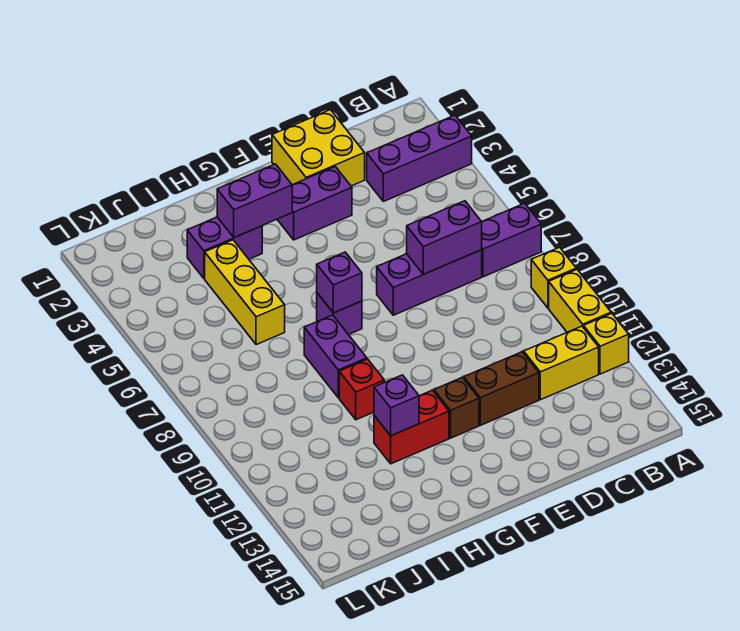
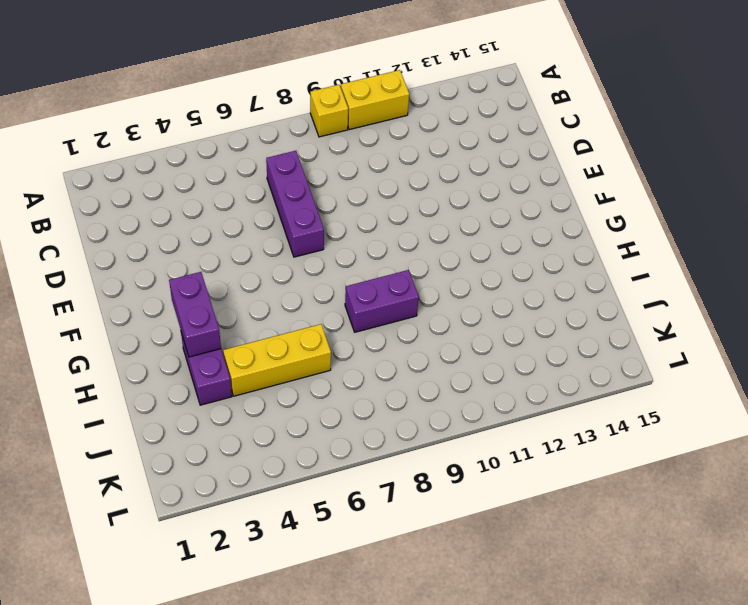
none -> purple 1x3 brick [367,115,472,202]
none -> purple 1x2 brick [482,203,541,277]
none -> yellow 1x1 brick [584,313,629,374]

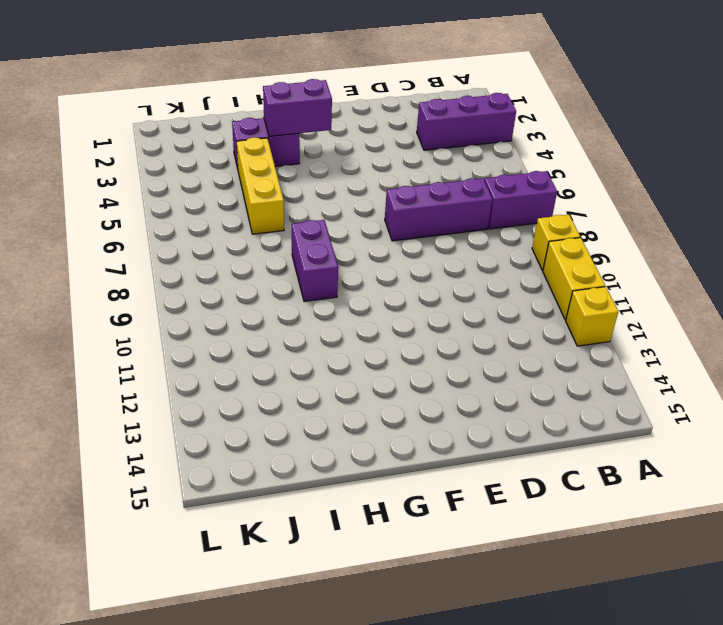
none -> yellow 1x2 brick [524,326,599,400]
none -> yellow 2x2 brick [272,110,365,186]
none -> brown 1x2 brick [464,352,539,425]

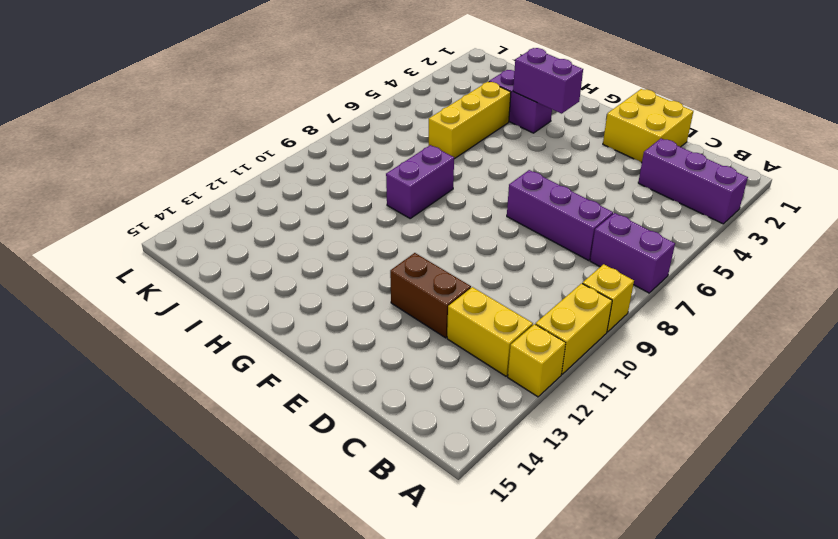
none -> purple 1x2 brick [277,167,352,240]
none -> brown 1x1 brick [434,378,479,438]
none -> purple 1x1 brick [317,293,362,335]

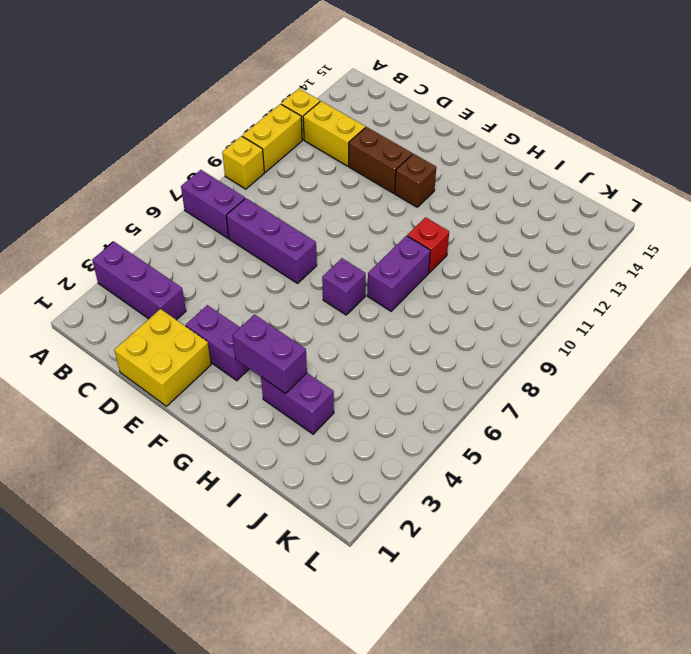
none -> red 1x2 brick [374,390,449,464]
none -> yellow 1x3 brick [205,240,285,345]
none -> purple 1x2 brick [407,201,482,274]

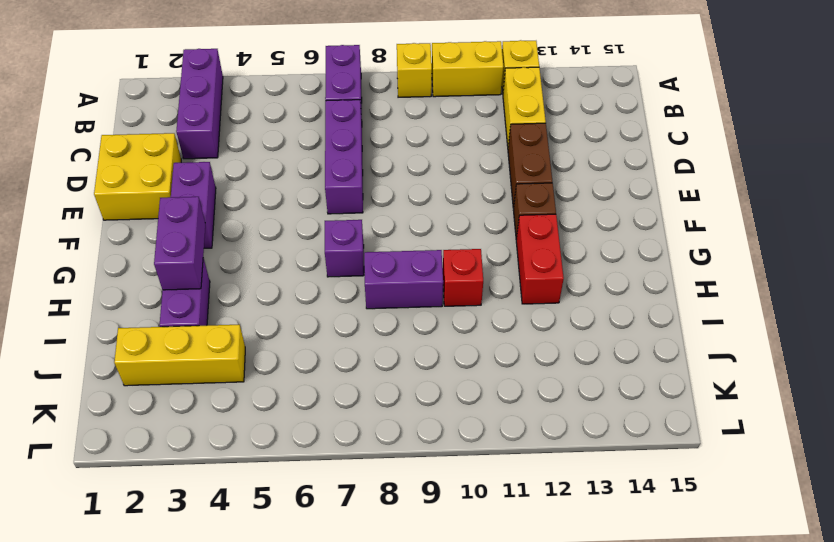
yellow 1x3 brick [114,325,245,386] -> yellow 1x3 brick moved to [205,240,285,345]
none -> purple 1x2 brick [407,201,482,274]
none -> purple 1x1 brick [317,252,362,313]
none -> purple 1x1 brick [374,375,419,436]

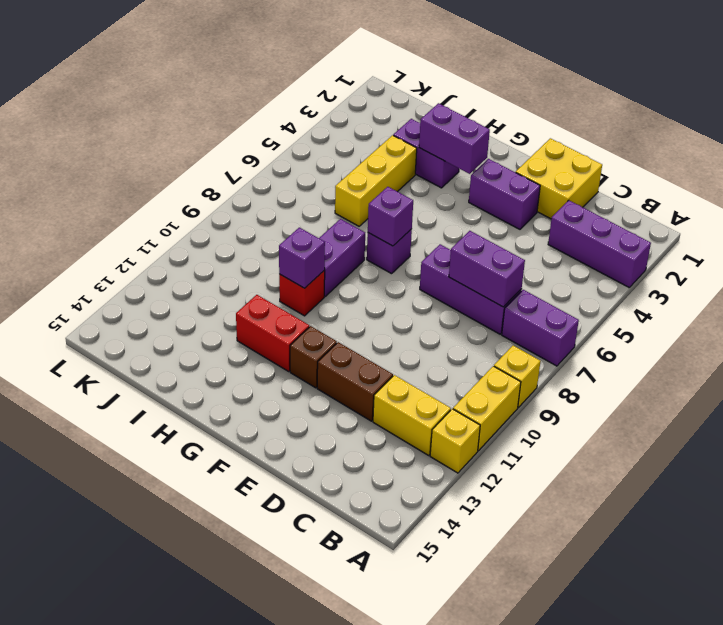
purple 1x1 brick [279,227,325,288] -> purple 1x1 brick moved to [374,375,419,436]

